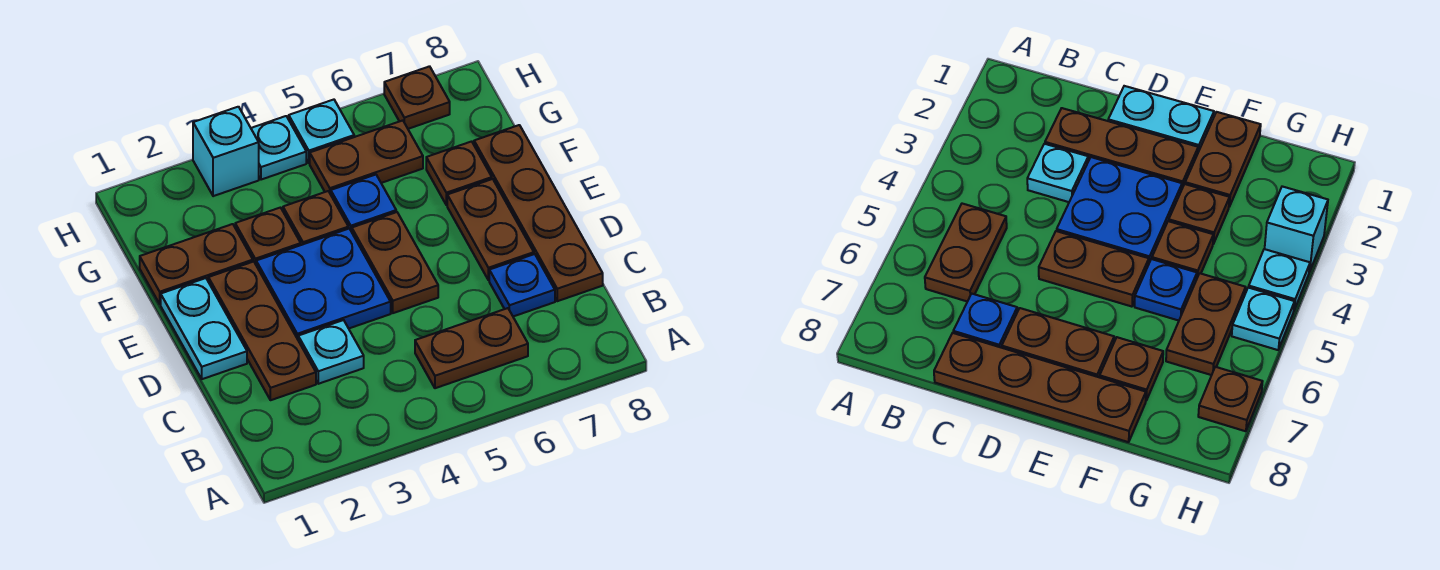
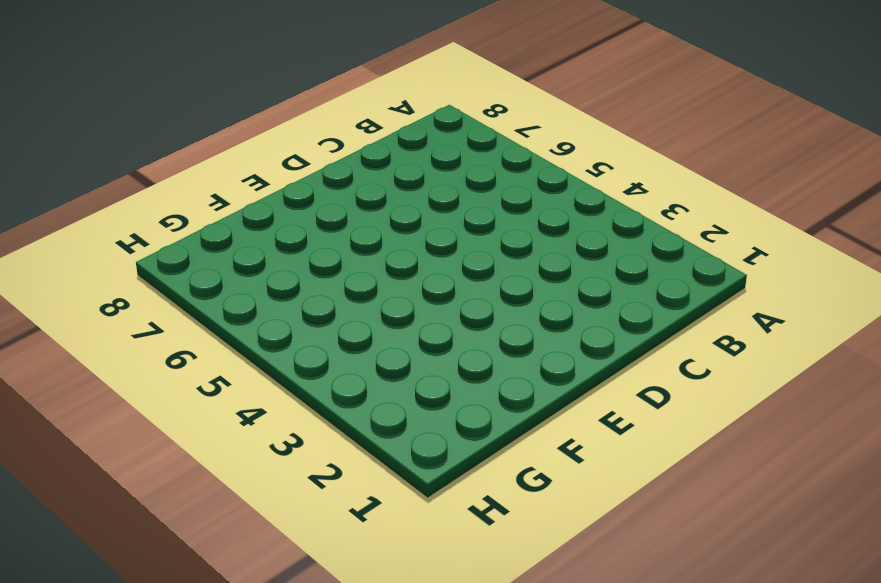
none -> brown 1x2 plate [415,308,528,388]
none -> brown 1x3 plate [208,262,316,400]
none -> cyan 1x1 plate [298,320,364,384]

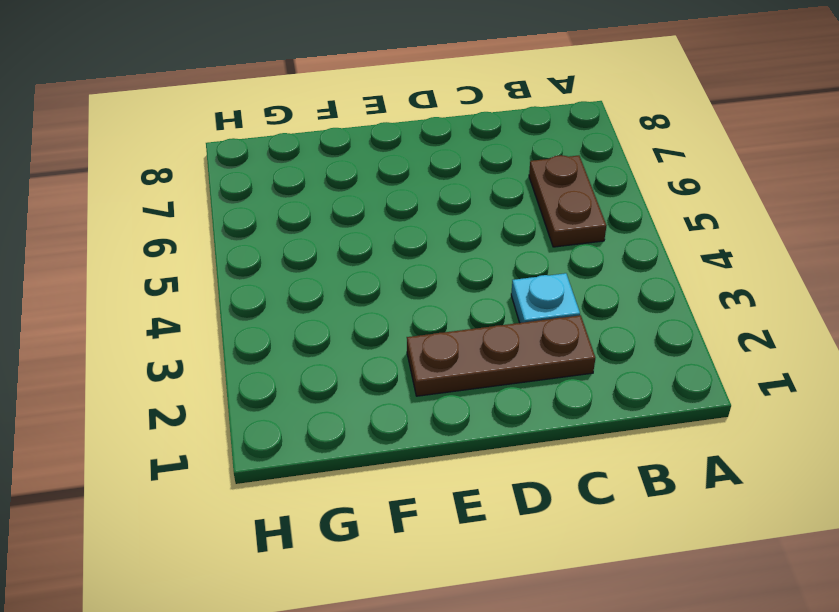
none -> blue 1x1 plate [489,254,555,316]
none -> brown 1x4 plate [474,125,603,301]
none -> cyan 1x2 plate [161,278,247,379]

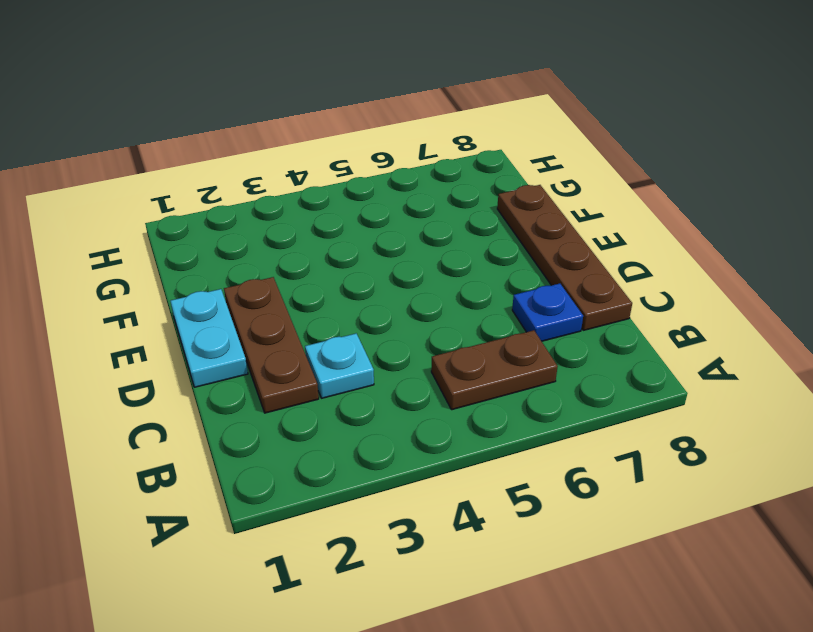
none -> blue 2x2 plate [256,229,391,339]
none -> brown 1x2 plate [352,212,438,313]
none -> brown 1x2 plate [447,179,534,280]

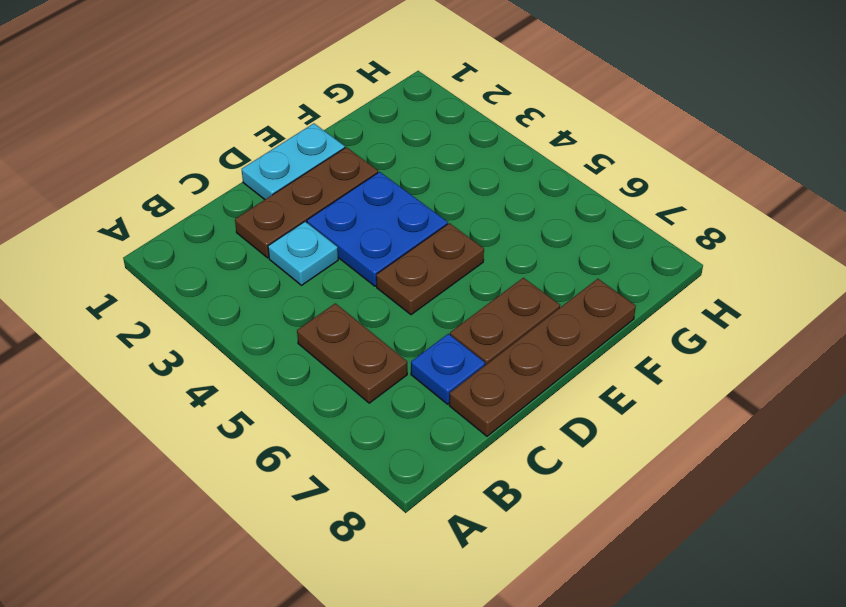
none -> brown 1x2 plate [140,224,253,304]
none -> brown 1x1 plate [235,208,301,264]
none -> brown 1x1 plate [283,191,348,245]

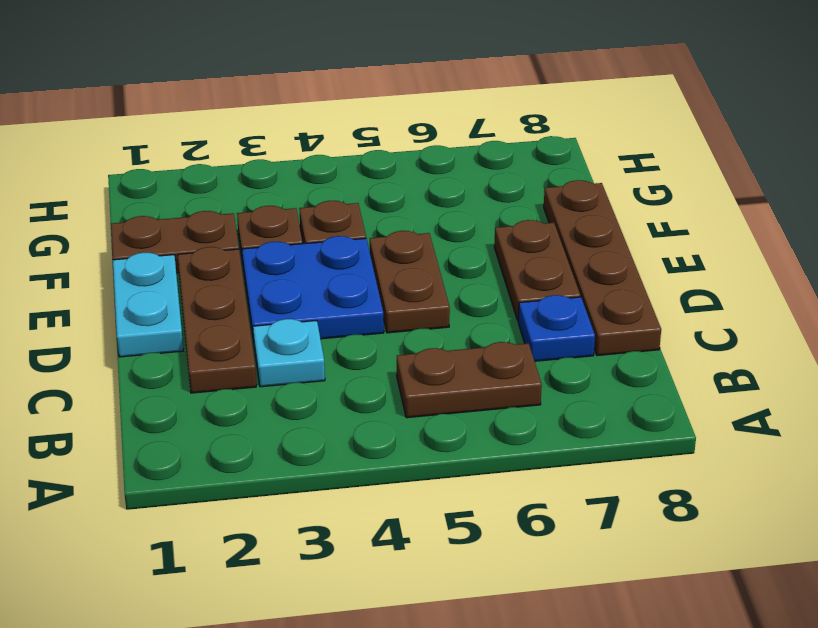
none -> blue 1x1 plate [331,175,396,232]
none -> brown 1x1 plate [426,141,492,205]
none -> brown 1x2 plate [310,120,423,194]

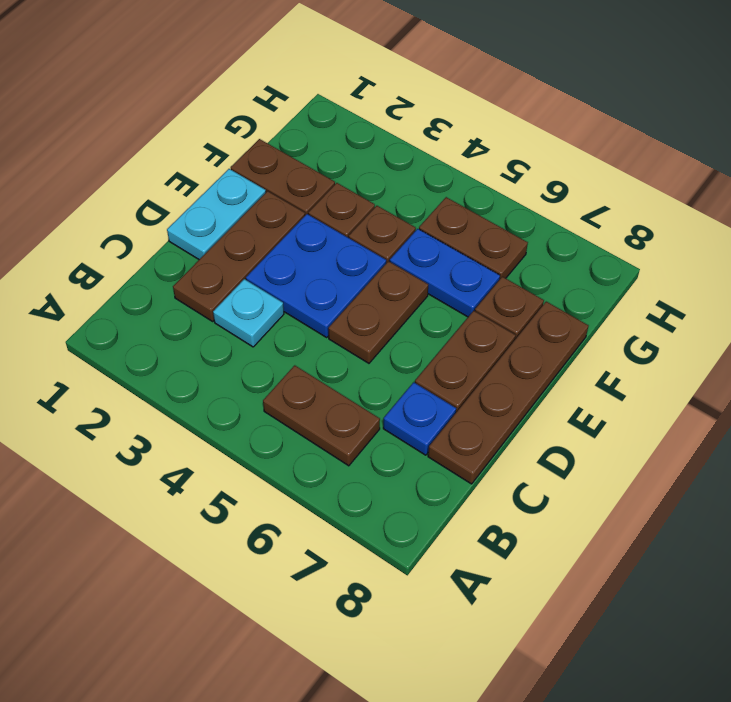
blue 1x2 plate [390,229,500,317] -> blue 1x1 plate [331,175,396,232]
none -> cyan 1x1 brick [193,107,259,196]
none -> cyan 1x1 plate [251,116,306,180]
none -> cyan 1x1 plate [289,100,354,163]

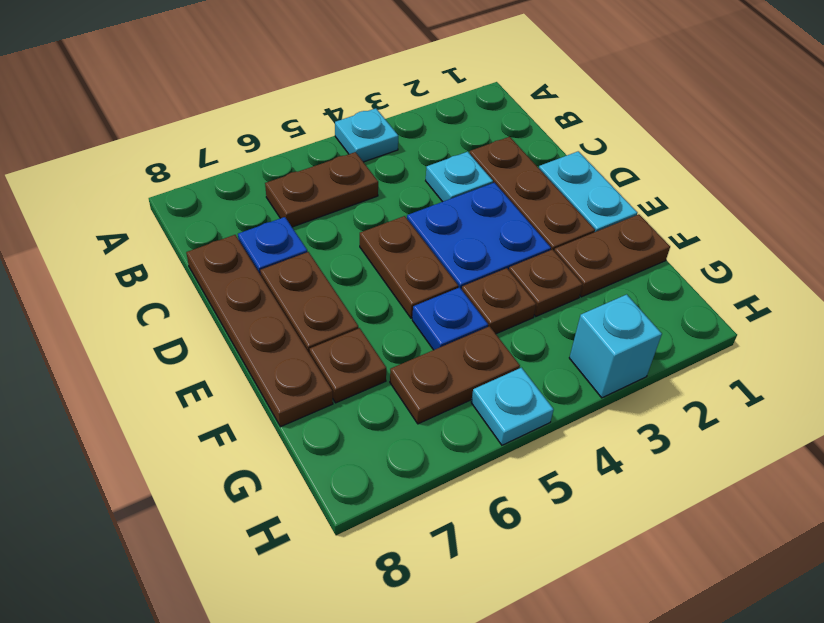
cyan 1x1 plate [335,108,398,162] -> cyan 1x1 plate moved to [251,116,306,180]
none -> brown 1x1 plate [384,66,450,129]

